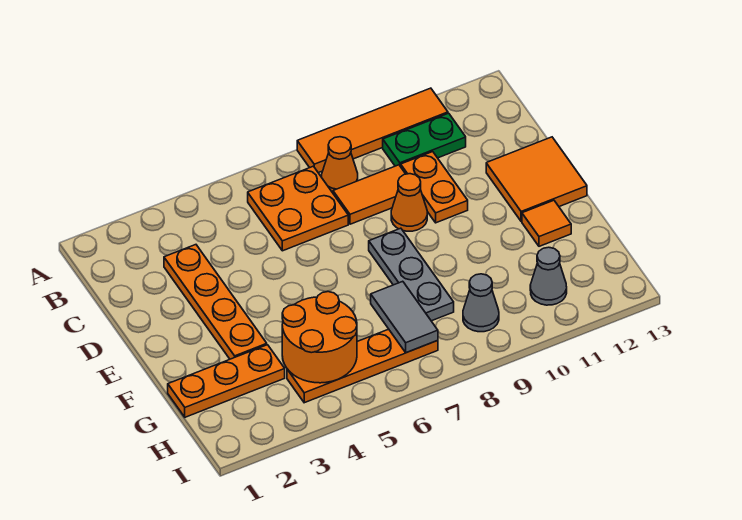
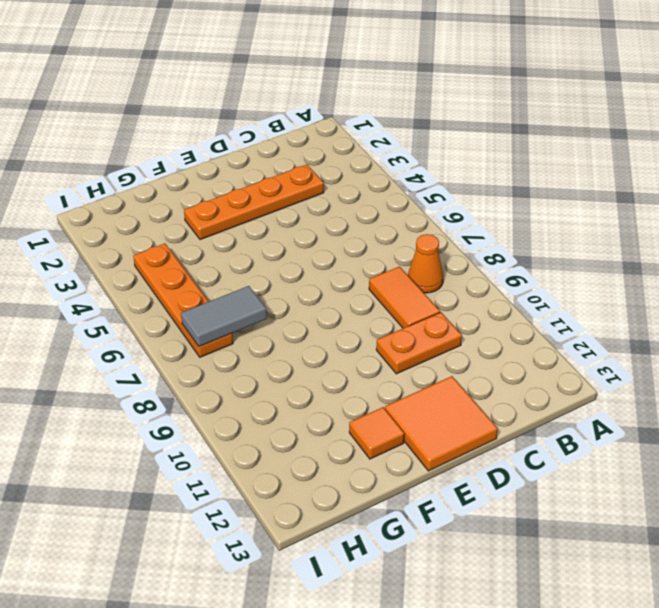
none -> orange 1x4 tile [297,88,448,173]
none -> orange 2x2 plate [248,166,348,251]
none -> green 1x2 plate [383,113,466,167]

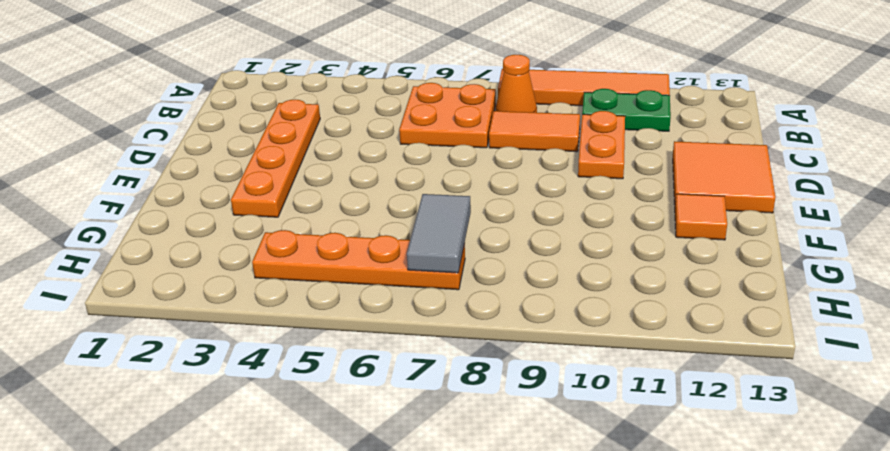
none -> orange 1x1 cone [391,174,427,231]
none -> grey 1x3 plate [369,228,454,321]
none -> orange 1x3 plate [168,345,285,417]

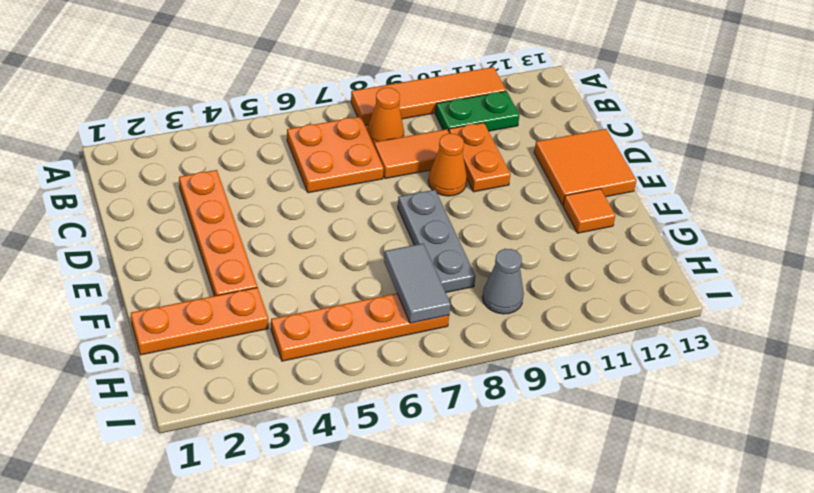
none -> grey 1x1 cone [530,247,567,305]
none -> orange 2x2 round brick [282,292,357,383]

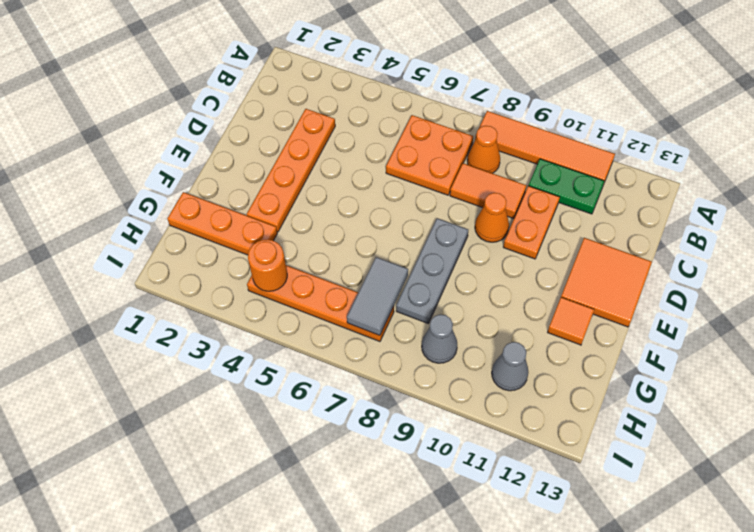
orange 1x1 round brick [248,240,287,291] -> orange 2x2 round brick [282,292,357,383]

